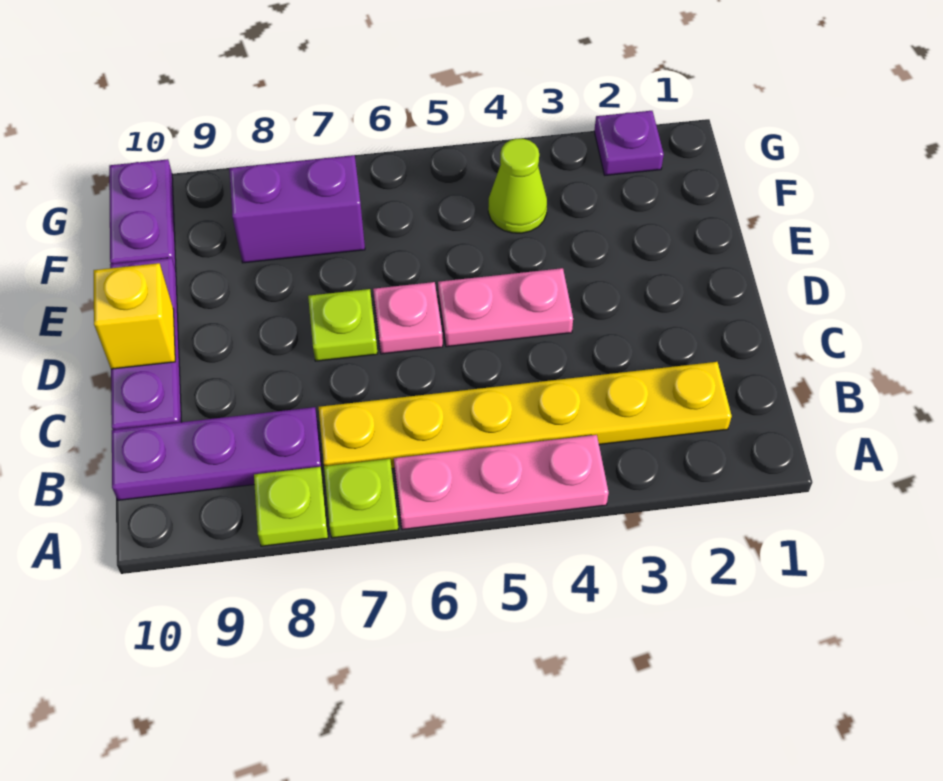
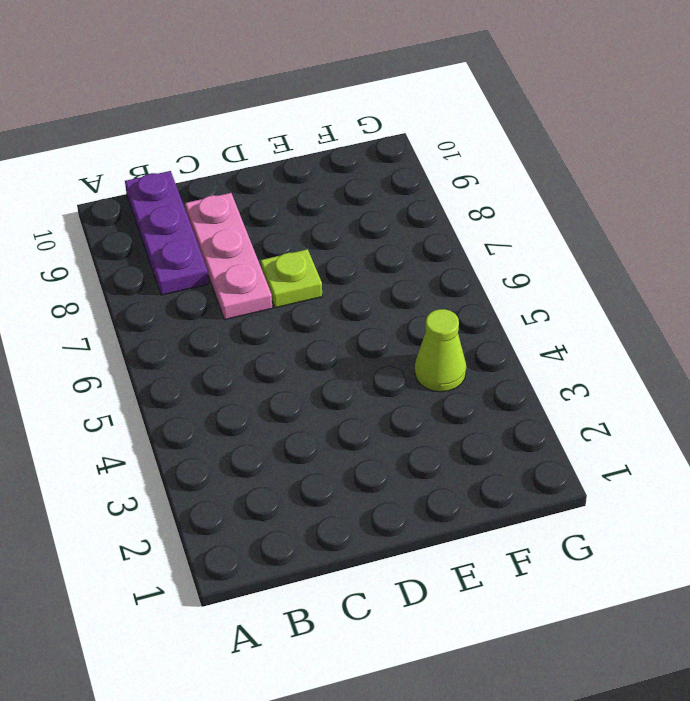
pink 1x3 plate [185,193,272,320] -> pink 1x3 plate moved to [394,435,609,530]
none -> lime 1x1 plate [324,459,399,538]
none -> lime 1x1 plate [254,467,328,546]
none -> yellow 1x6 plate [319,362,732,469]

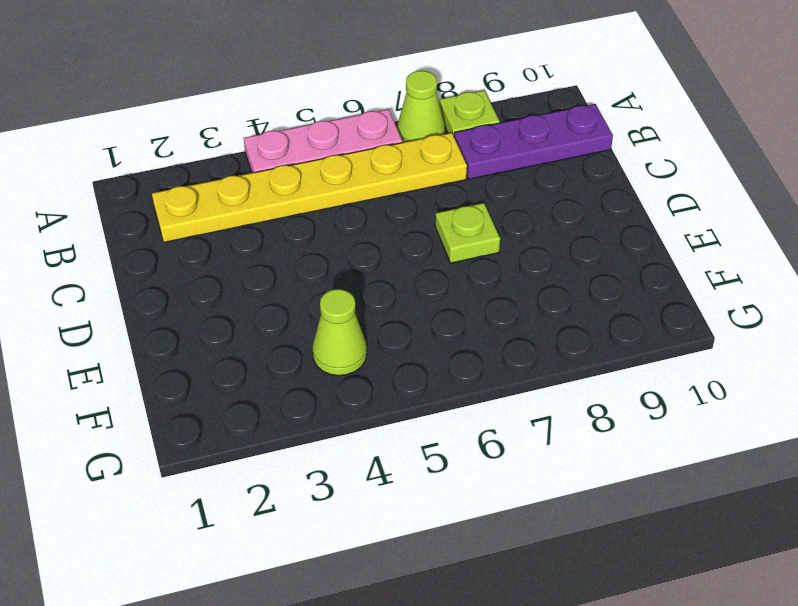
lime 1x1 cone [397,71,445,143] -> lime 1x1 plate [324,459,399,538]
none -> purple 1x3 plate [110,258,182,430]
none -> pink 1x2 plate [438,268,573,347]
none -> pink 1x1 plate [373,282,443,354]

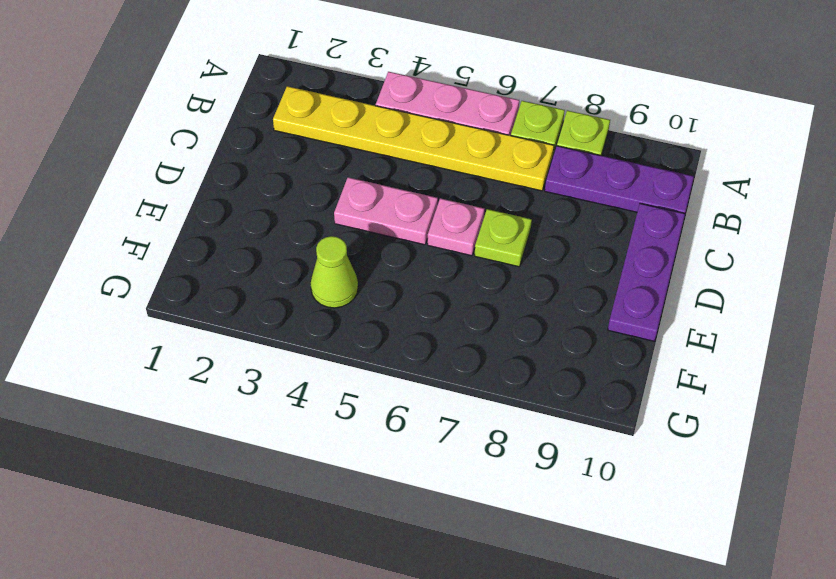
none -> purple 1x2 brick [229,155,365,263]
none -> purple 1x2 plate [109,159,176,270]
none -> purple 1x1 plate [594,111,664,175]

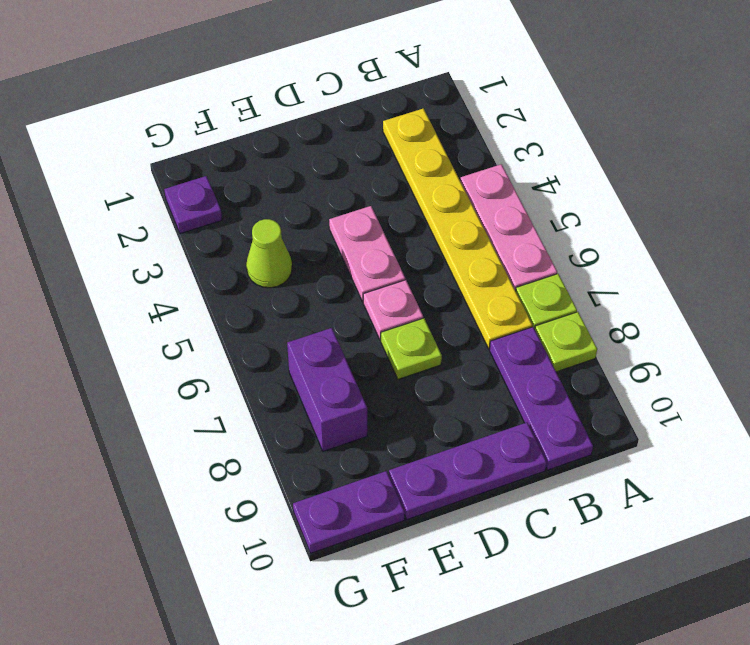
none -> yellow 1x1 brick [94,263,175,369]

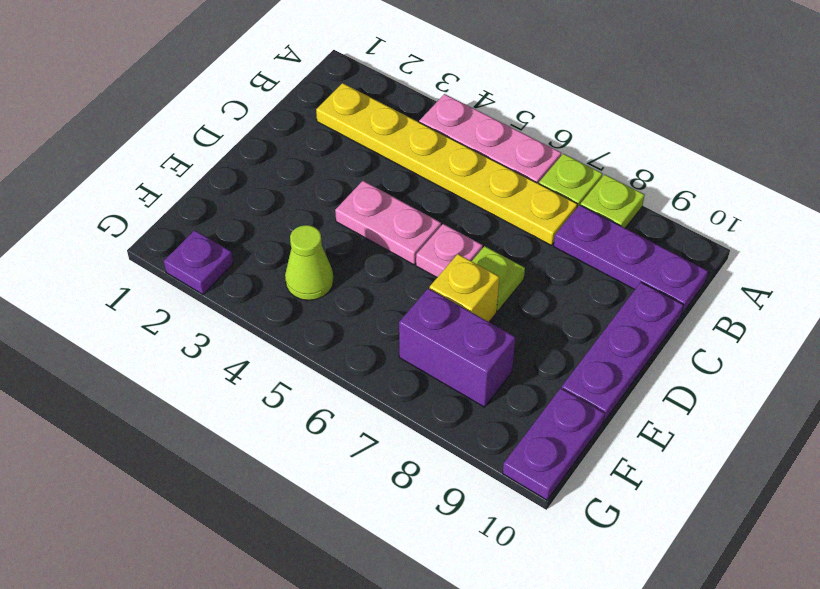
yellow 1x1 brick [430,254,499,322] -> yellow 1x1 brick moved to [94,263,175,369]

